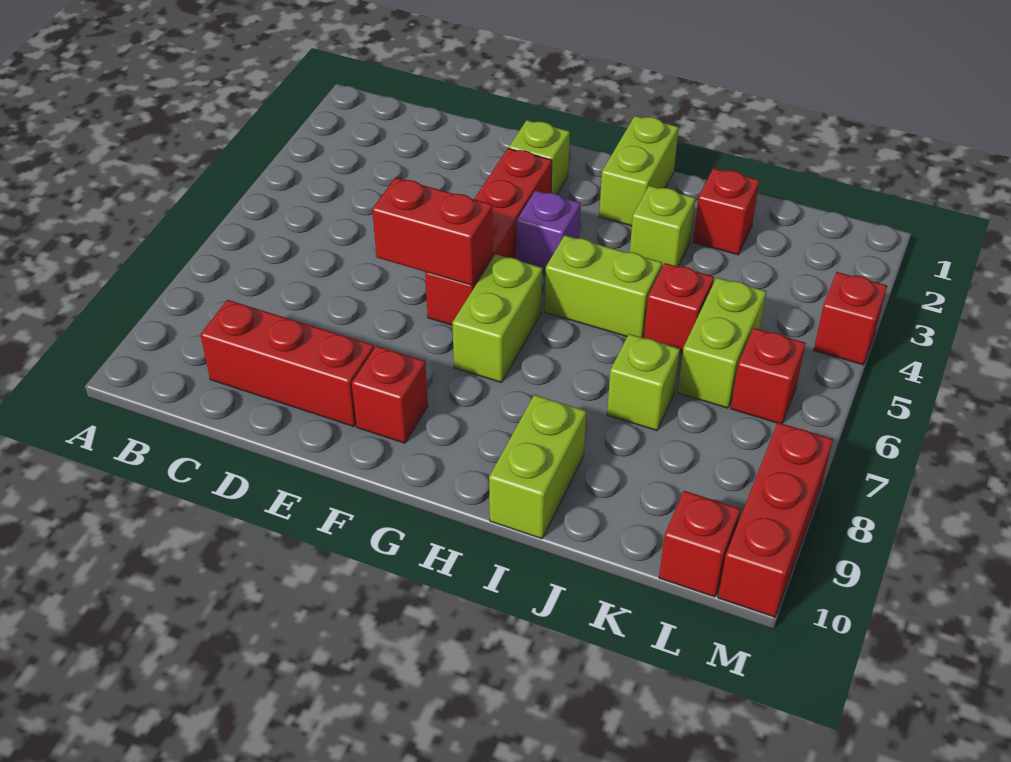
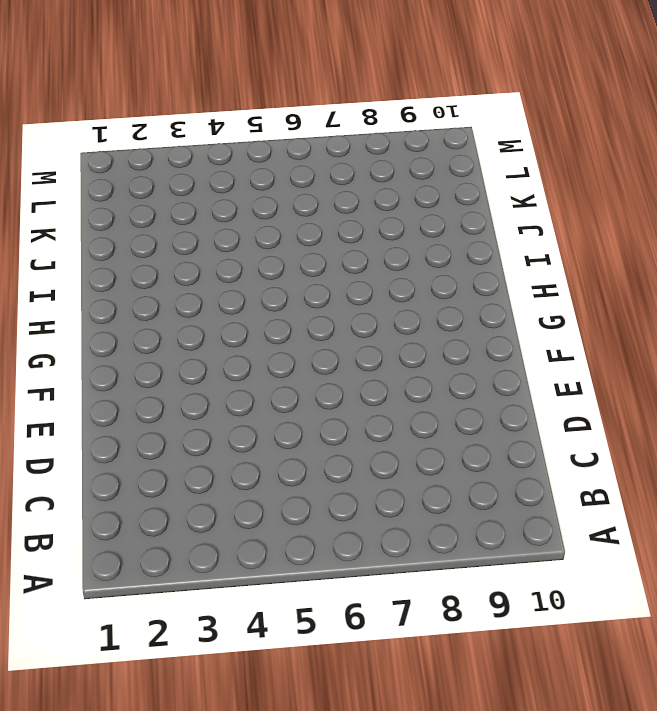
none -> red 1x3 brick [200,300,374,427]
none -> lime 1x1 brick [509,120,570,194]
none -> red 1x4 brick [425,148,552,325]

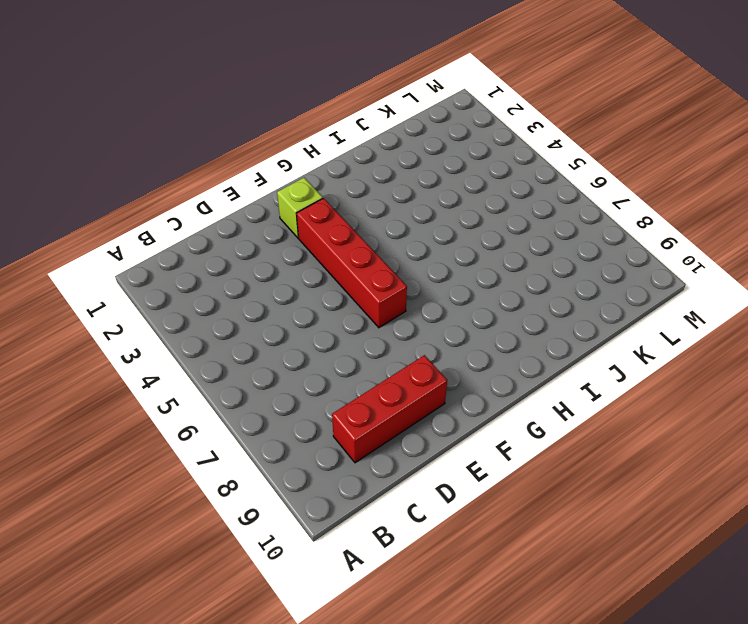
none -> red 1x1 brick [352,346,428,443]
none -> purple 1x1 brick [516,191,581,274]
none -> lime 1x2 brick [452,254,542,382]

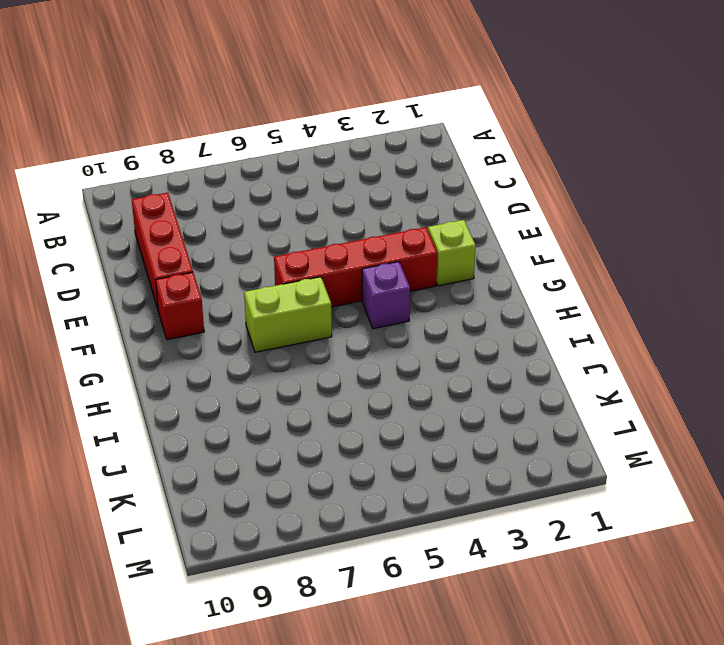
none -> lime 1x2 brick [599,116,679,226]
none -> lime 1x2 brick [545,235,662,338]
none -> lime 1x1 brick [630,186,695,268]

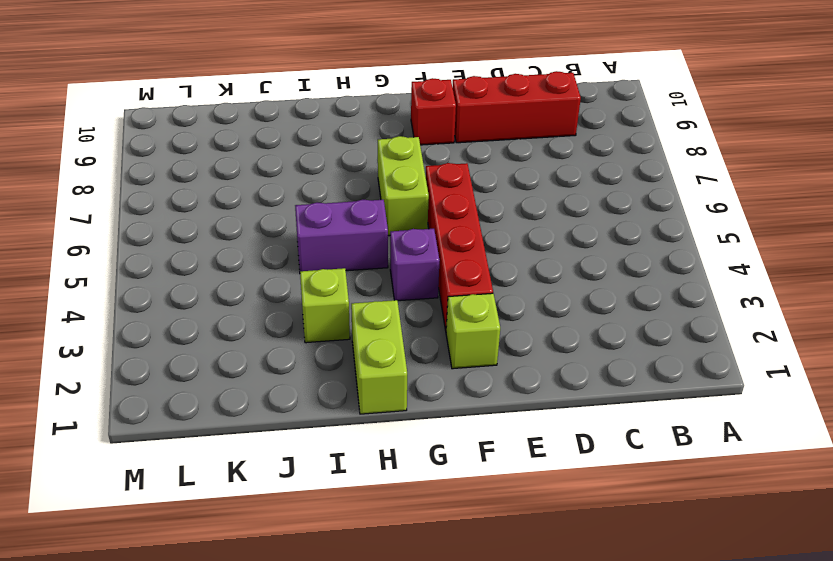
purple 1x2 brick [295,200,388,271] -> lime 1x2 brick [545,235,662,338]
none -> lime 1x2 brick [489,395,586,539]
none -> red 1x1 brick [693,168,759,255]
none -> red 1x1 brick [644,263,714,353]

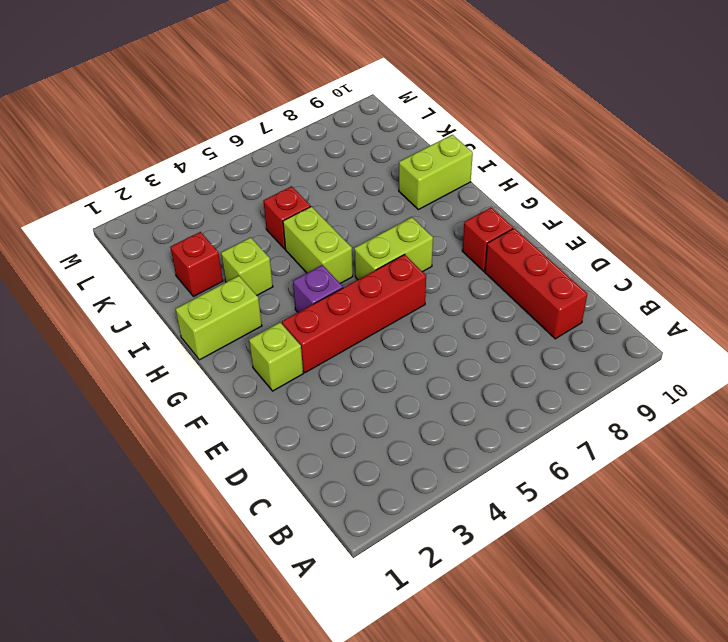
none -> lime 1x1 brick [607,334,680,431]
none -> lime 1x2 brick [678,278,766,408]
none -> red 1x1 brick [731,328,806,423]

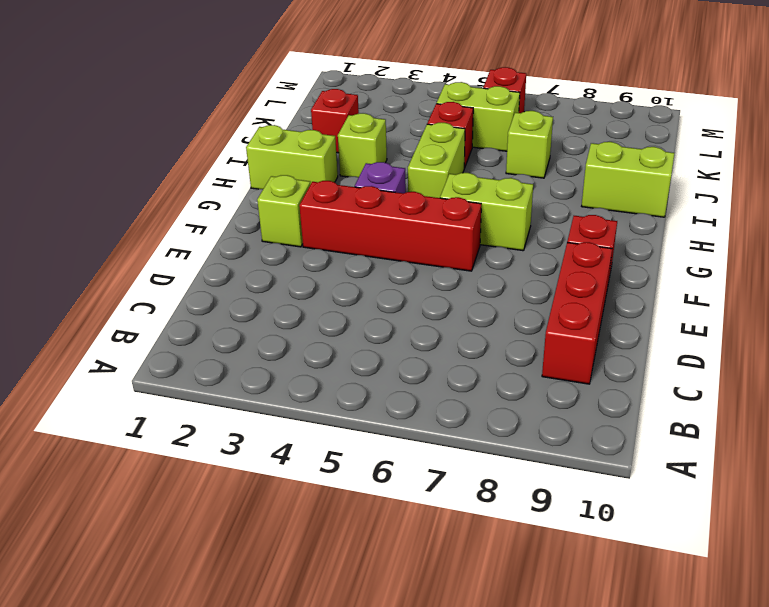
none -> red 1x1 brick [659,491,740,597]
none -> red 1x1 brick [814,272,887,365]
none -> red 1x3 brick [718,423,833,617]

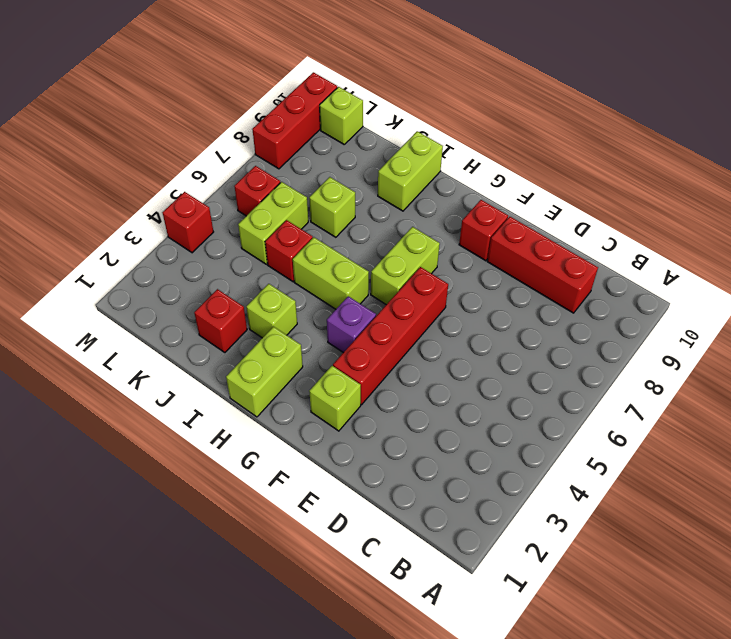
lime 1x1 brick [320,87,363,144] -> red 1x1 brick [659,491,740,597]
none -> red 1x2 brick [372,178,493,285]

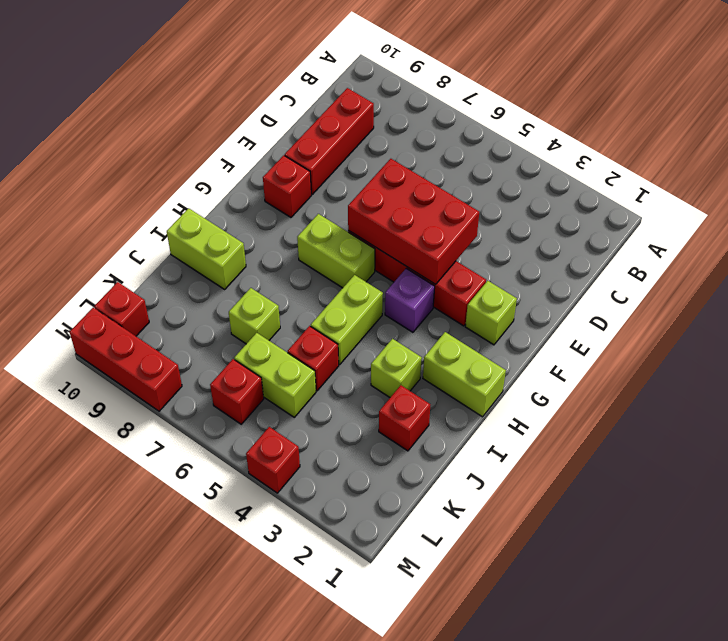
red 2x3 brick [348,159,479,284] -> red 1x2 brick [372,178,493,285]

